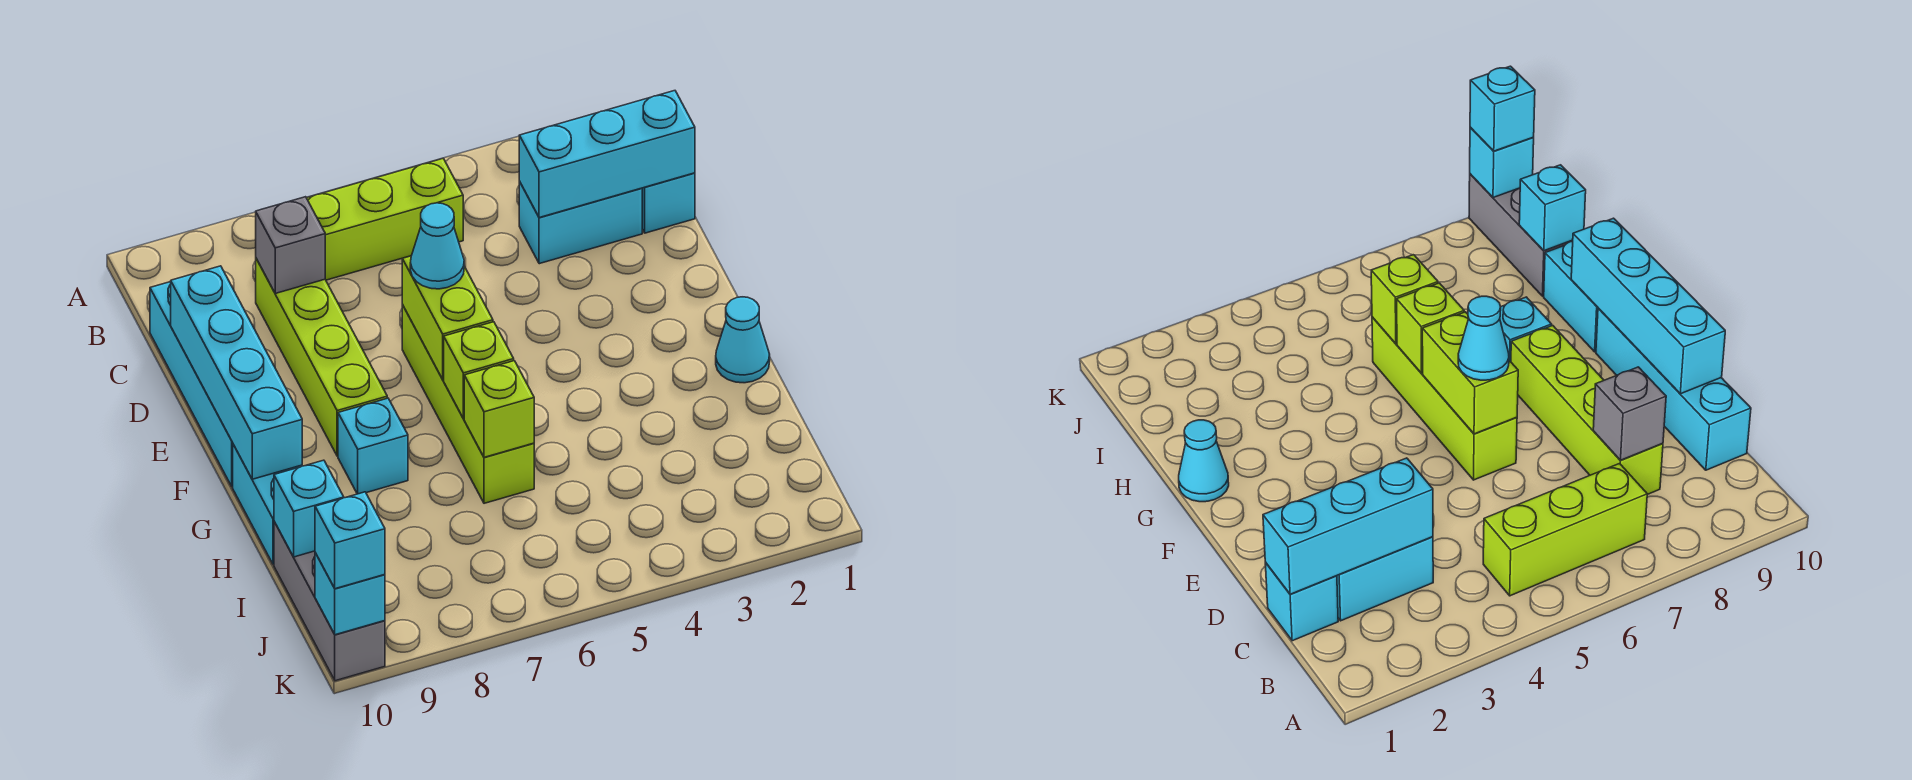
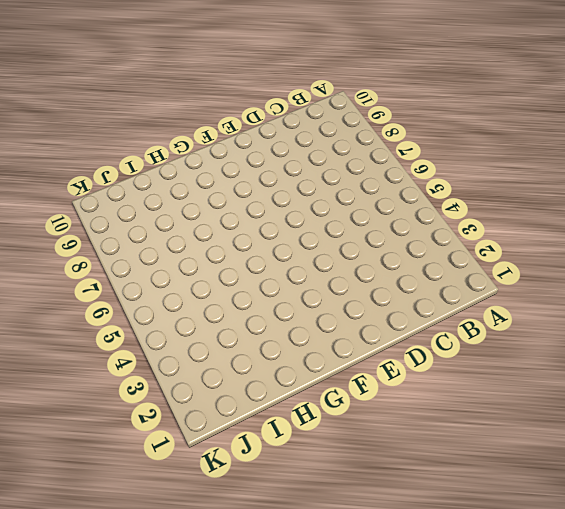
none -> lime 1x3 brick [307,158,463,280]
none -> cyan 1x1 brick [642,173,695,233]
none -> cyan 1x2 brick [519,182,642,264]

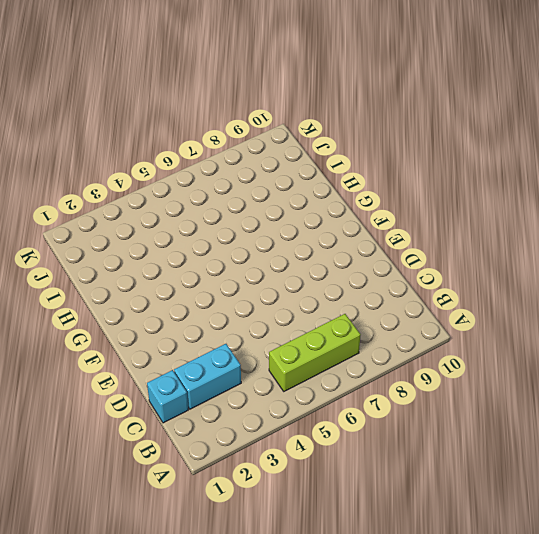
none -> lime 1x4 brick [256,259,387,456]
none -> cyan 1x4 brick [150,282,233,486]
none -> lime 1x4 brick [402,305,534,503]

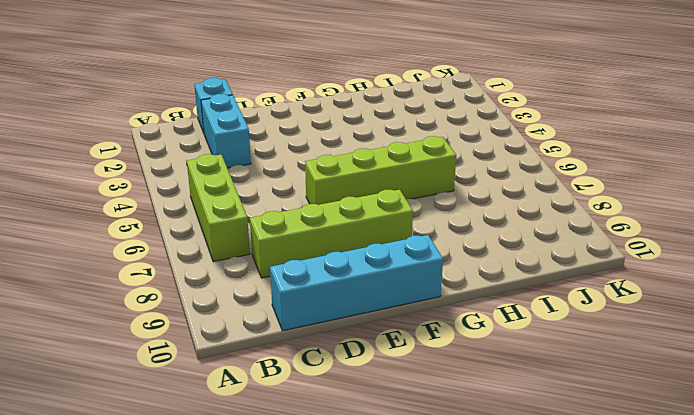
none -> cyan 1x1 cone [716,297,770,383]
none -> cyan 1x1 brick [338,398,408,494]
none -> cyan 1x2 brick [233,445,302,564]

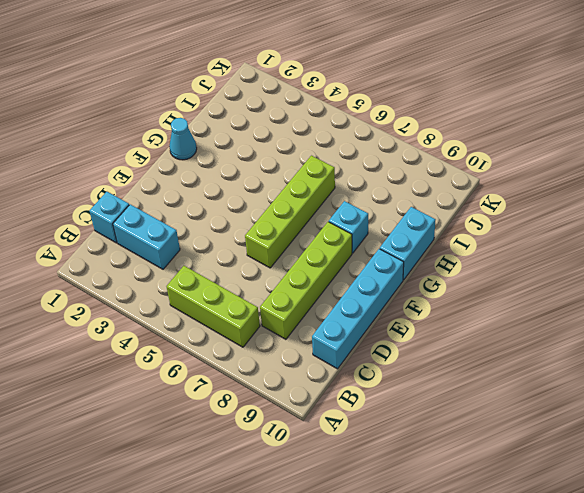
none -> grey 1x3 brick [274,522,385,681]
none -> cyan 1x3 brick [519,91,695,218]
none -> grey 1x1 brick [256,197,325,294]

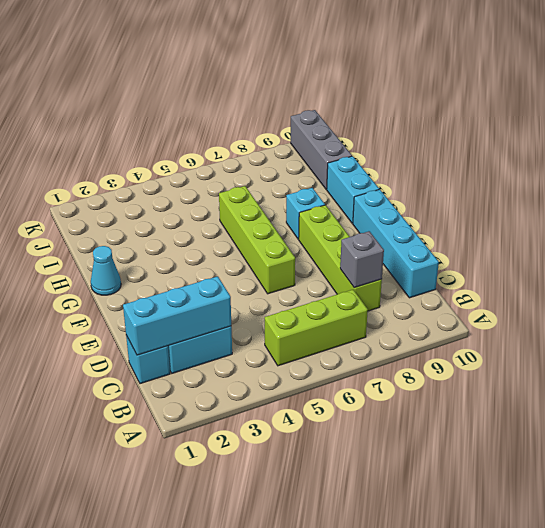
none -> cyan 1x4 brick [171,266,302,479]
none -> lime 1x2 brick [402,256,493,380]
none -> lime 1x1 brick [444,322,514,419]

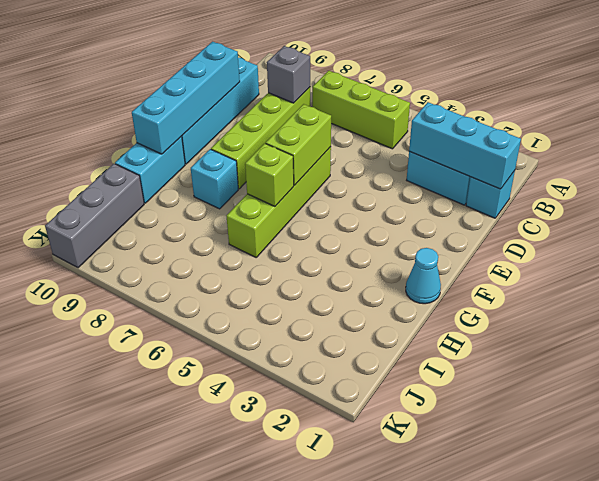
none -> lime 1x1 brick [464,361,534,457]
none -> cyan 1x1 brick [274,460,344,557]
none -> cyan 1x1 brick [315,553,385,635]

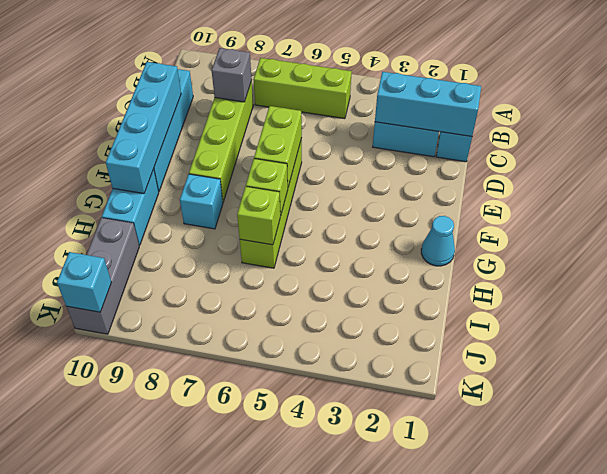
none -> cyan 1x1 brick [274,460,344,557]
none -> cyan 1x1 cone [410,203,464,289]
none -> cyan 1x1 brick [315,492,385,589]

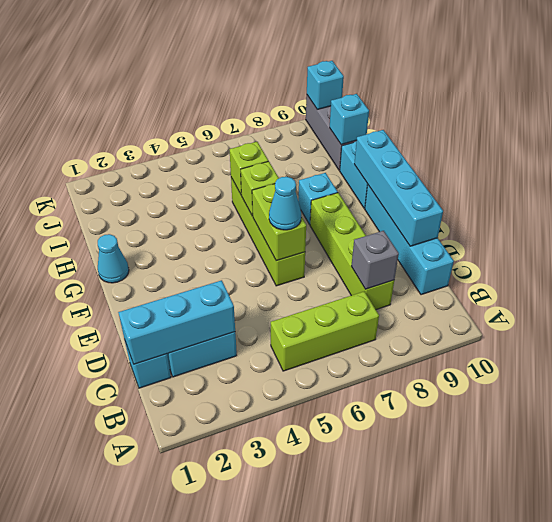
none -> cyan 1x1 brick [315,492,385,589]

